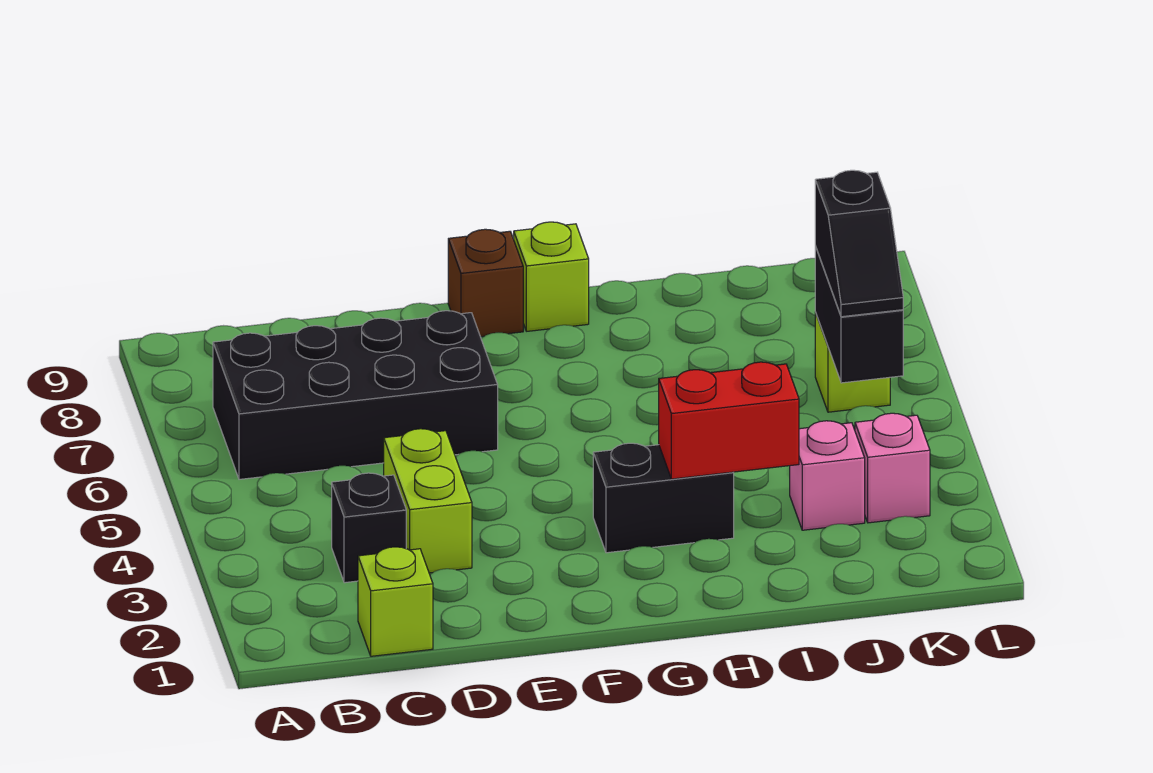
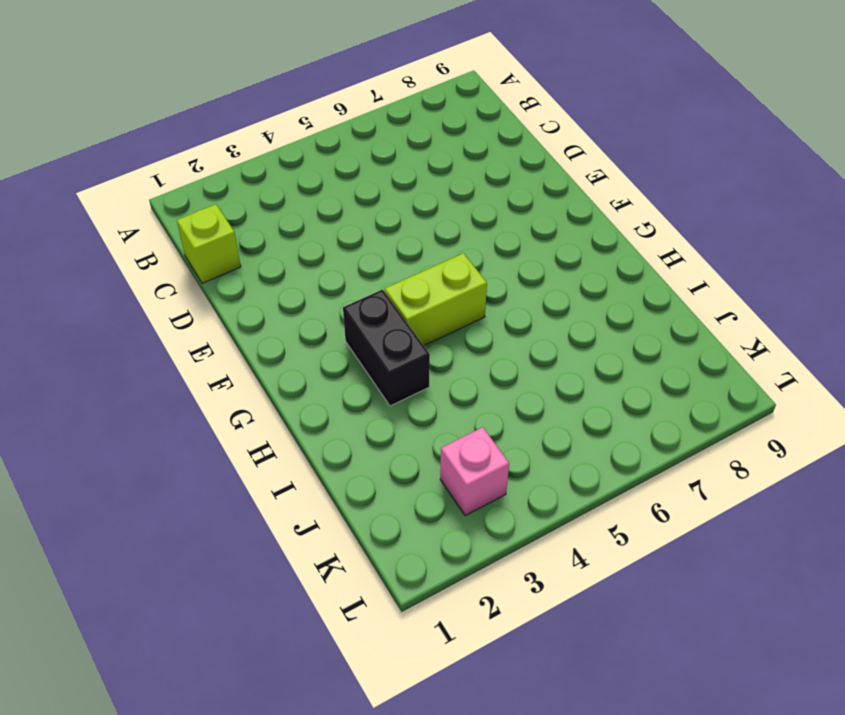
lime 1x2 brick [385,253,487,345] -> lime 1x2 brick moved to [384,429,472,573]
none -> black 2x4 brick [213,311,498,479]
none -> black 1x1 brick [332,473,406,583]
none -> brown 1x1 brick [448,229,523,337]

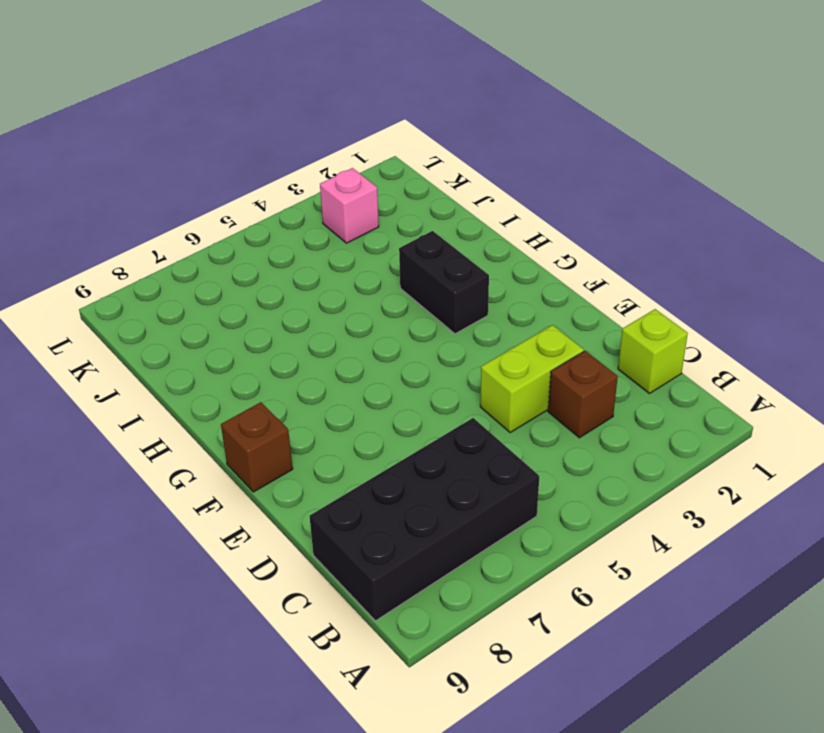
black 2x4 brick [310,418,539,621] -> black 2x4 brick turned to [213,311,498,479]
brown 1x1 brick [548,351,618,438] -> black 1x1 brick [332,473,406,583]
none -> lime 1x1 brick [514,222,589,331]
none -> pink 1x1 brick [790,421,865,530]
none -> lime 1x1 brick [815,313,890,412]

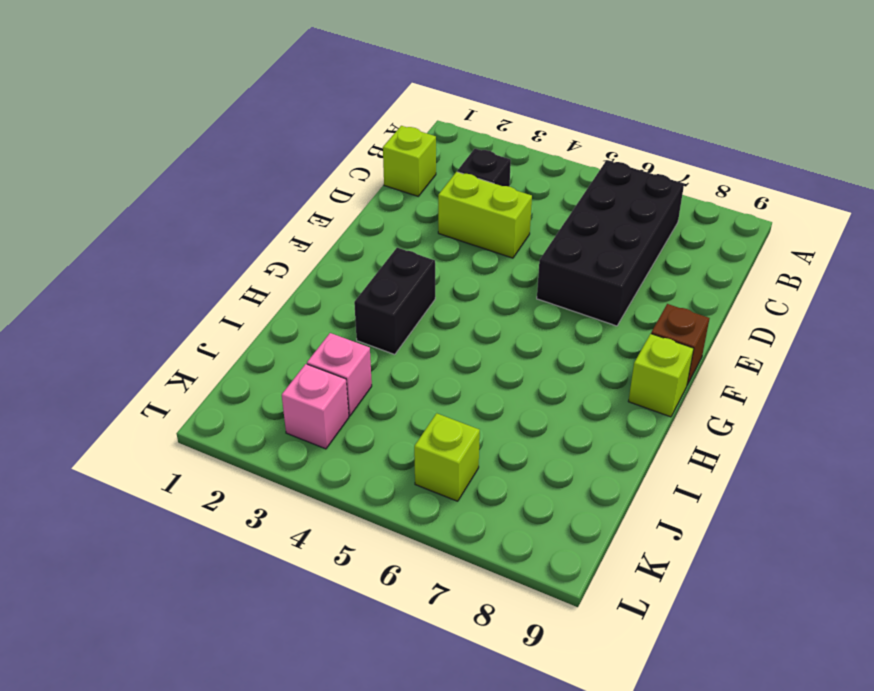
none -> red 1x2 brick [659,362,799,479]
none -> black 1x2 brick [815,246,903,383]
none -> black 1x2 slope [815,170,903,317]

